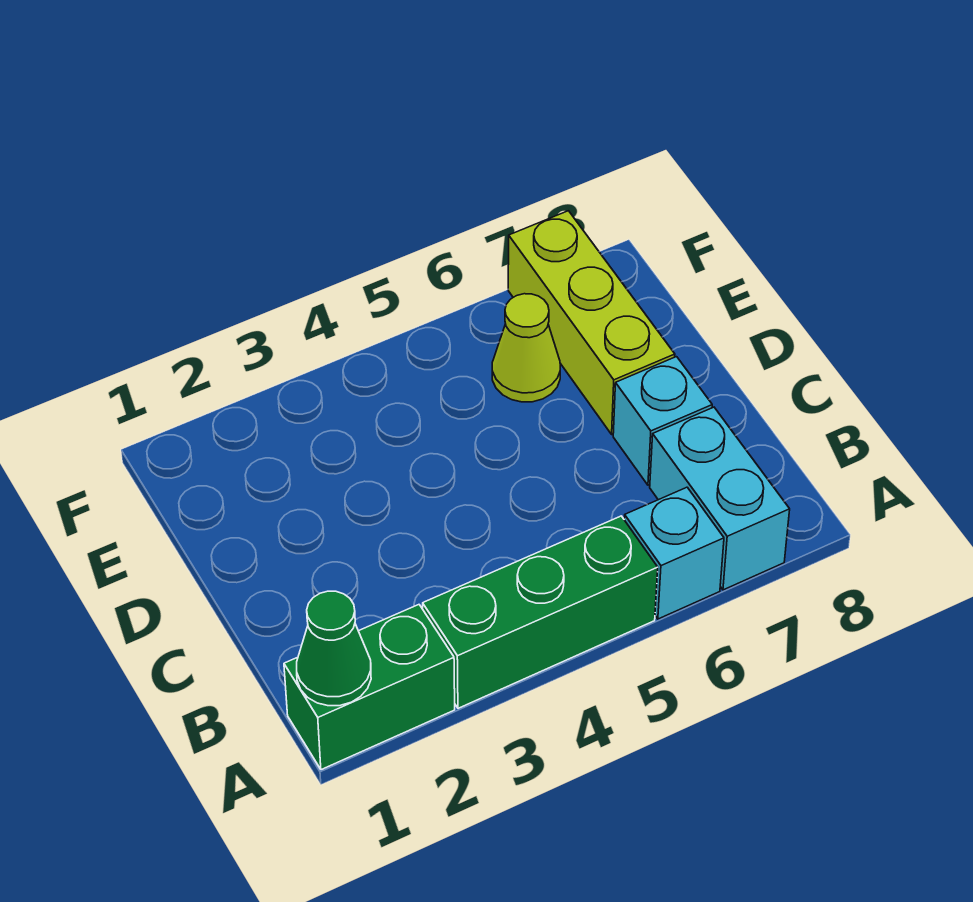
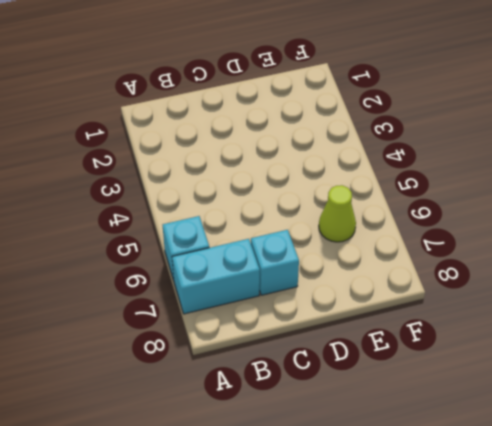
none -> green 1x2 brick [284,605,455,770]
none -> green 1x3 brick [423,516,658,708]

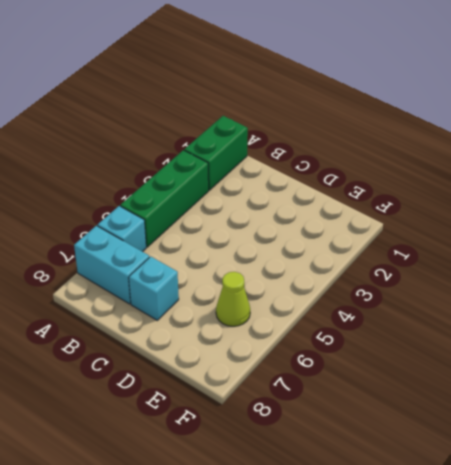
none -> lime 1x3 brick [508,211,675,434]
none -> green 1x1 cone [297,591,371,706]

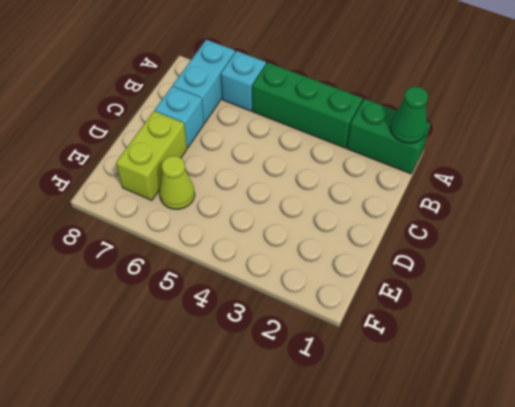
lime 1x2 brick [116,111,187,200] -> lime 1x3 brick [508,211,675,434]

